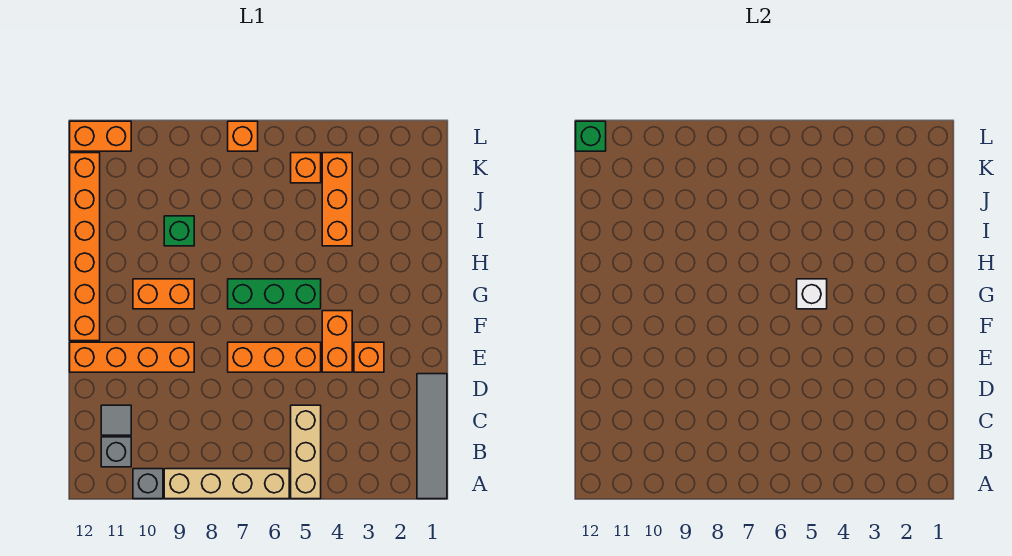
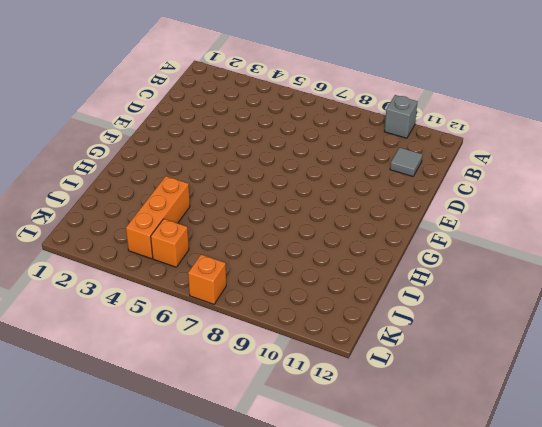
none -> grey 1x4 tile [417,374,447,499]
none -> tan 1x3 brick [291,405,321,499]
none -> tan 1x4 brick [164,469,289,499]

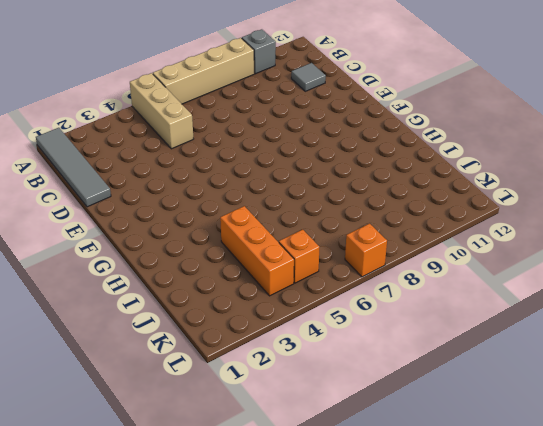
none -> grey 1x1 brick [101,437,131,467]
none -> orange 1x1 brick [354,342,384,372]
none -> orange 1x2 brick [322,311,352,372]

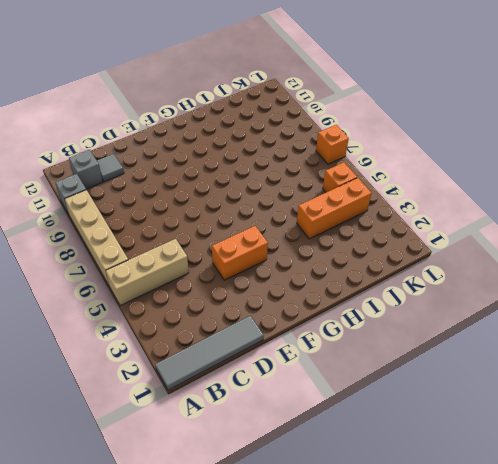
none -> orange 1x1 brick [354,342,384,372]
none -> orange 1x3 brick [228,342,321,372]
none -> orange 1x4 brick [70,342,194,372]

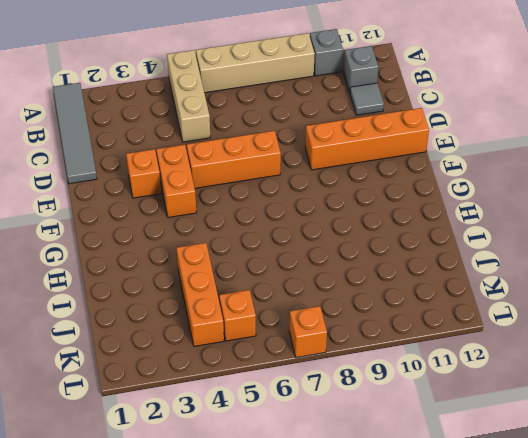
none -> orange 1x6 brick [70,153,100,341]
none -> green 1x3 brick [228,279,321,309]
none -> orange 1x2 brick [133,279,194,309]

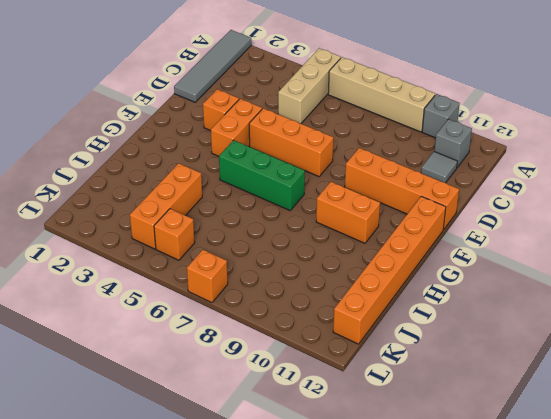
none -> green 1x1 brick [164,216,194,246]
none -> orange 1x2 brick [70,121,131,151]
none -> white 1x1 brick [797,279,827,309]

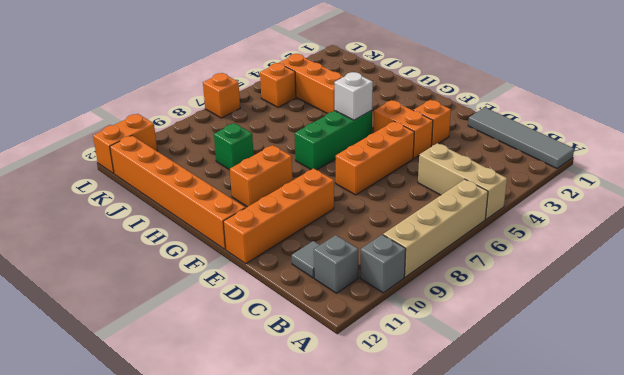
none -> green 1x1 brick [576,121,606,151]

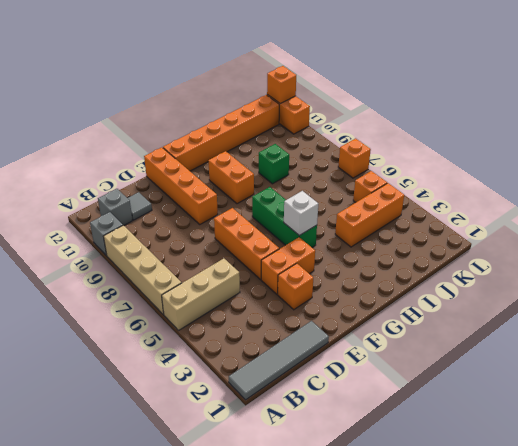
orange 1x1 brick [267,66,296,103] -> green 1x1 brick [576,121,606,151]

